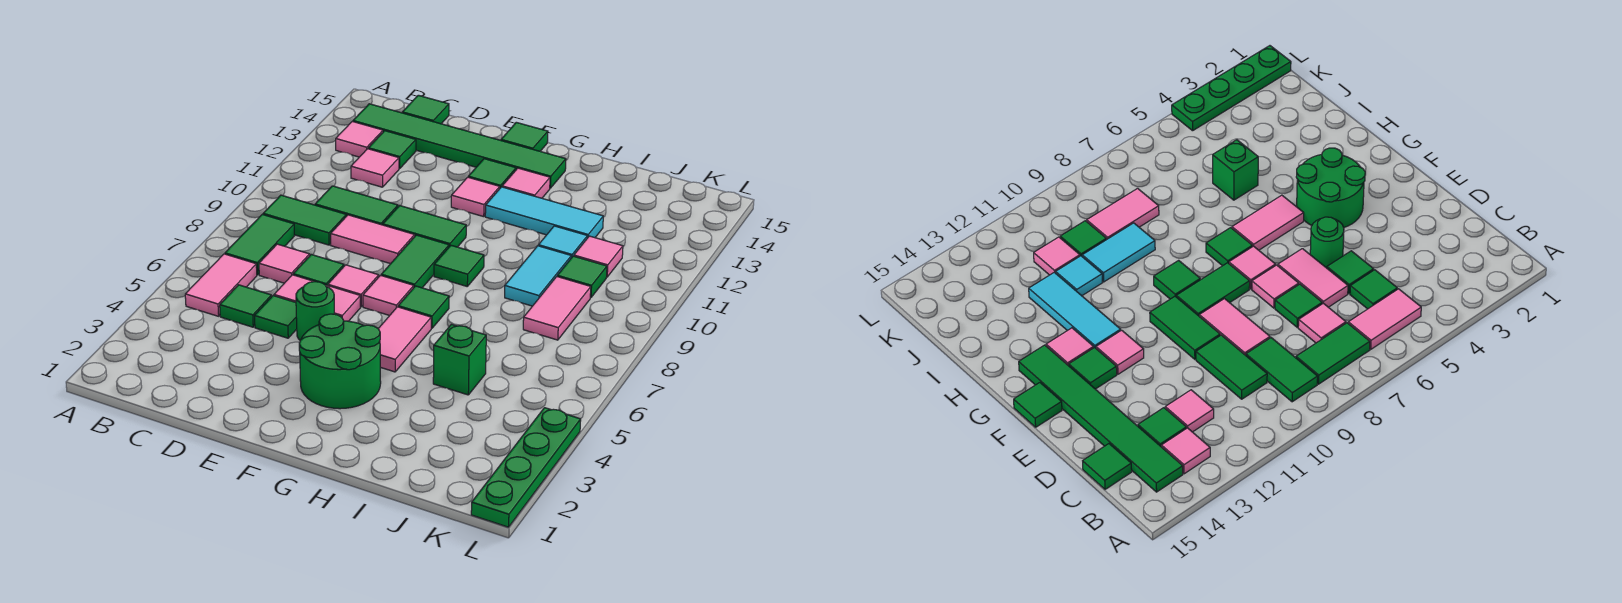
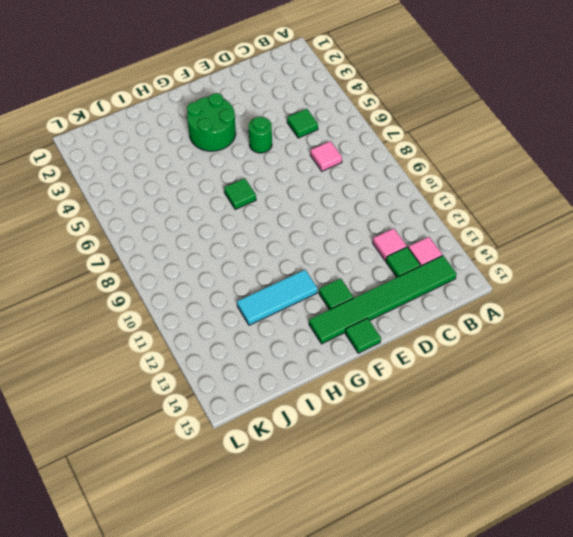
none -> pink 1x2 tile [185,254,257,316]
none -> green 1x2 tile [225,214,294,275]
none -> green 1x2 tile [263,195,346,245]
none -> green 1x2 tile [315,186,398,225]

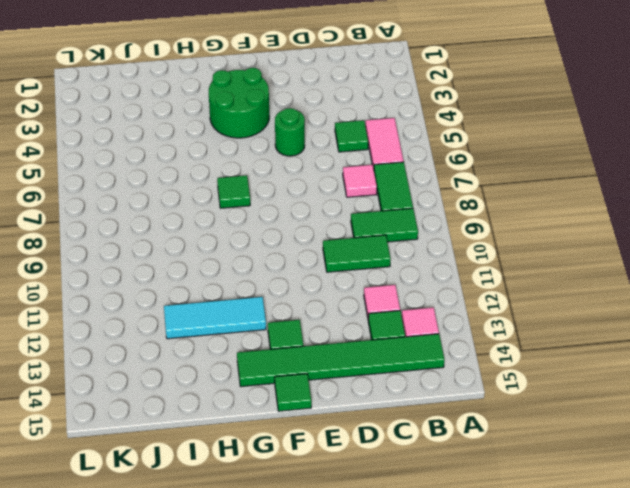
none -> green 1x1 tile [402,95,449,124]
none -> green 1x1 tile [255,296,297,338]
none -> pink 1x2 tile [274,275,360,321]
none -> green 1x1 tile [293,255,344,285]

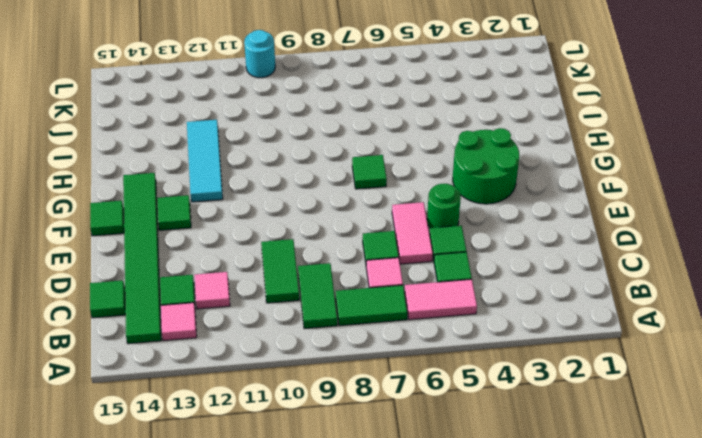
cyan 1x1 round brick [244,30,275,78] -> none
none -> pink 1x2 tile [331,215,415,264]
none -> pink 1x1 tile [328,265,379,307]
none -> green 1x2 tile [383,206,466,247]
none -> pink 1x1 tile [363,275,414,316]

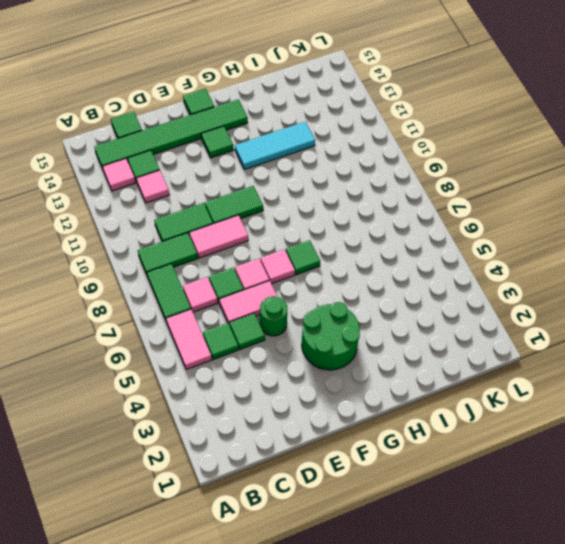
none -> green 1x2 tile [381,235,449,288]
none -> pink 1x1 tile [451,177,500,217]
none -> pink 1x2 tile [378,307,431,372]
none -> green 1x1 tile [434,245,484,286]

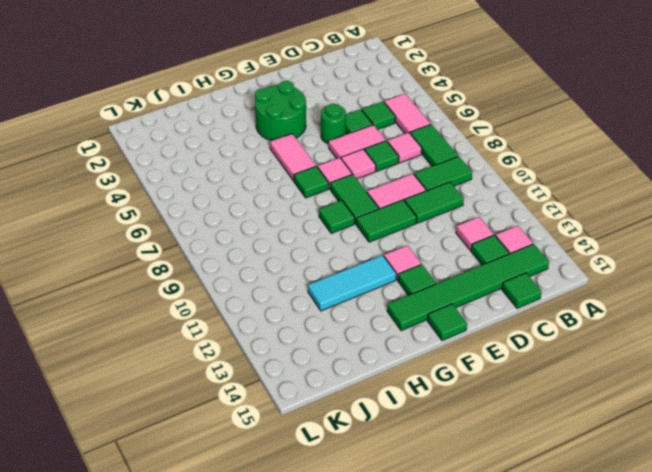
none -> pink 1x1 tile [502,168,550,198]
none -> green 1x1 brick [433,324,486,395]
none -> cyan 1x2 tile [505,246,571,306]
none -> cyan 1x1 tile [538,226,587,258]

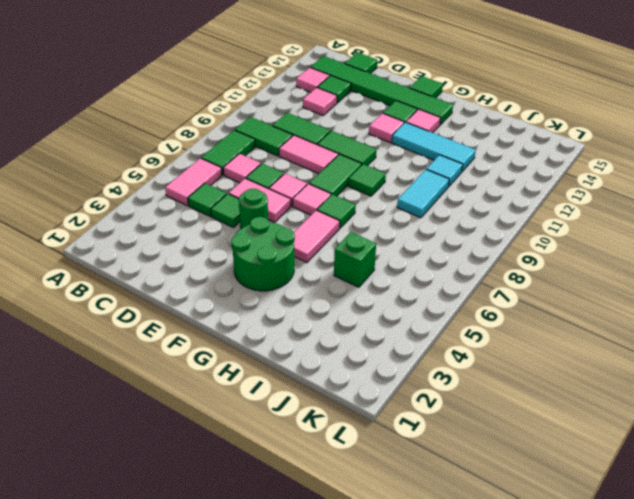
none -> pink 1x2 tile [523,277,591,340]
none -> green 1x1 tile [557,256,607,298]
none -> pink 1x1 tile [574,236,623,277]
none -> green 1x4 plate [471,408,581,527]

